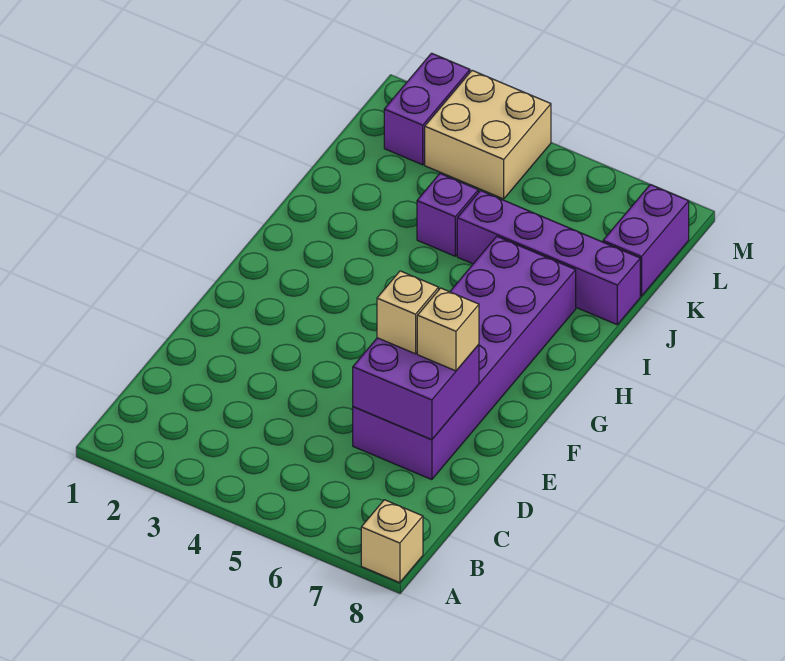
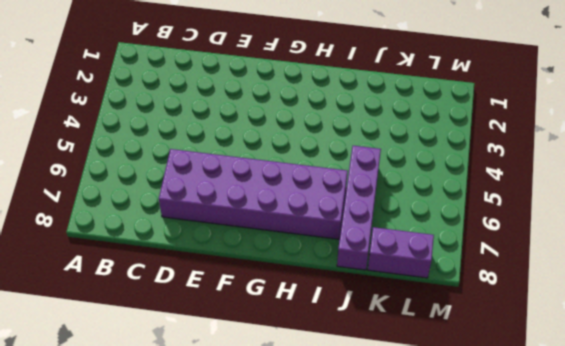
none -> tan 1x1 brick [361,500,423,583]
none -> purple 1x1 brick [417,174,478,256]

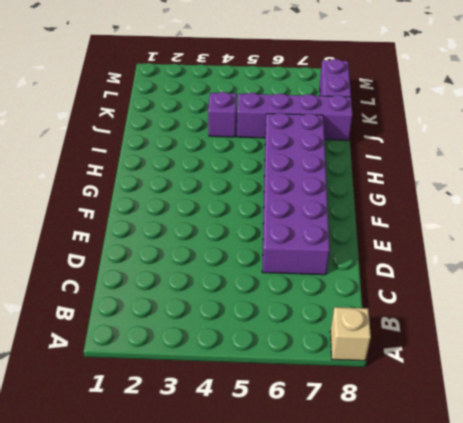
none -> purple 1x2 brick [384,53,470,165]
none -> tan 2x2 brick [425,71,551,199]

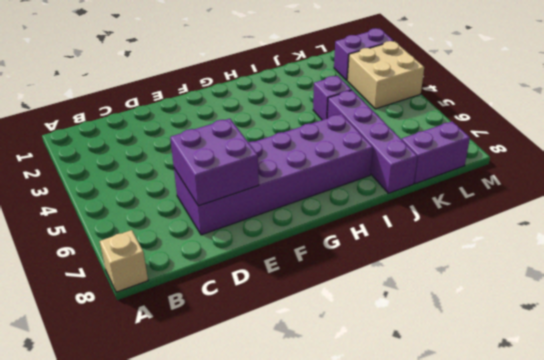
none -> tan 1x1 brick [377,271,439,354]
none -> tan 1x1 brick [417,288,479,371]

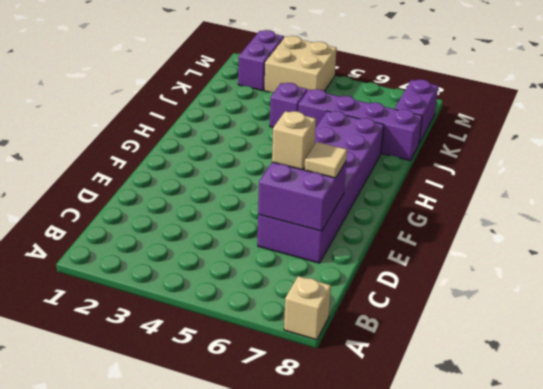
tan 1x1 tile [304,142,347,178] -> tan 1x1 brick [417,288,479,371]

